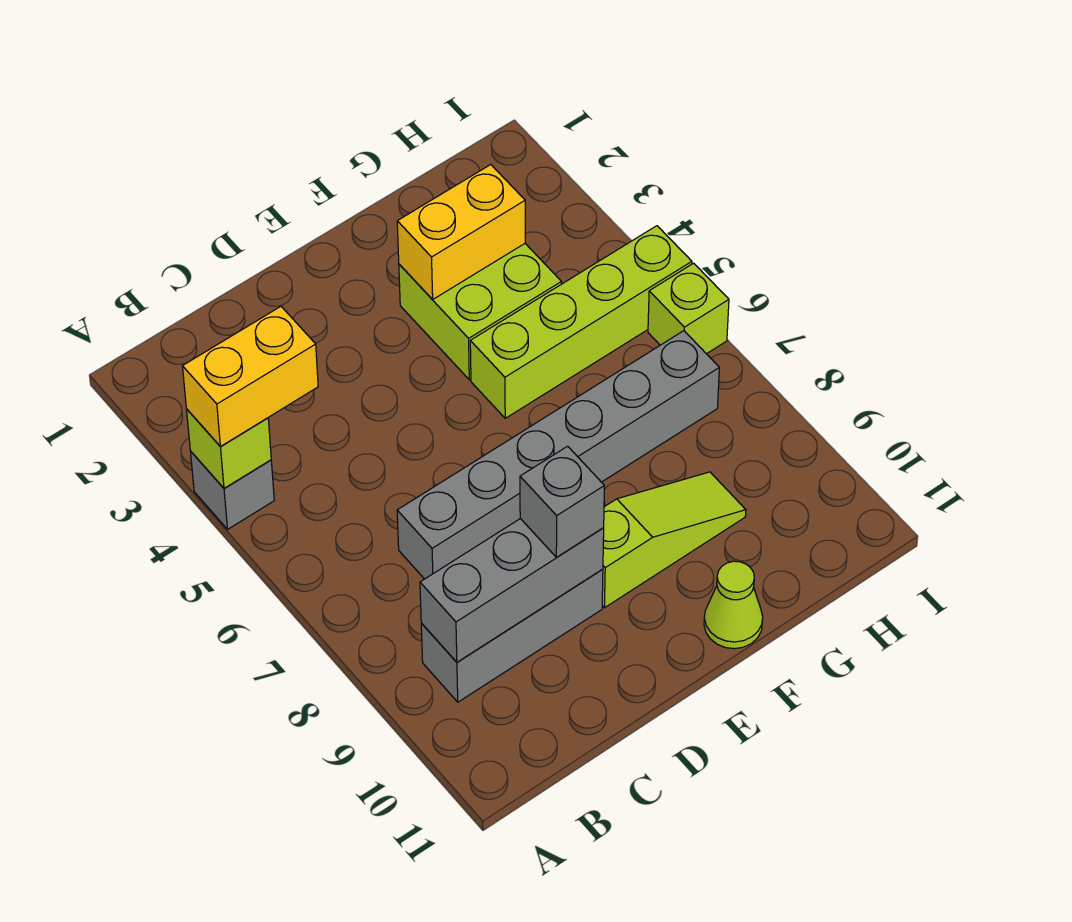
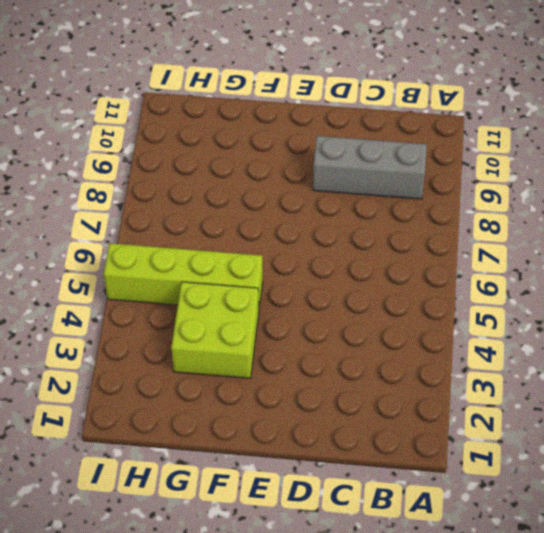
none -> grey 1x1 brick [190,451,274,529]
none -> grey 1x6 brick [397,331,719,579]
none -> lime 1x3 slope [602,472,746,608]

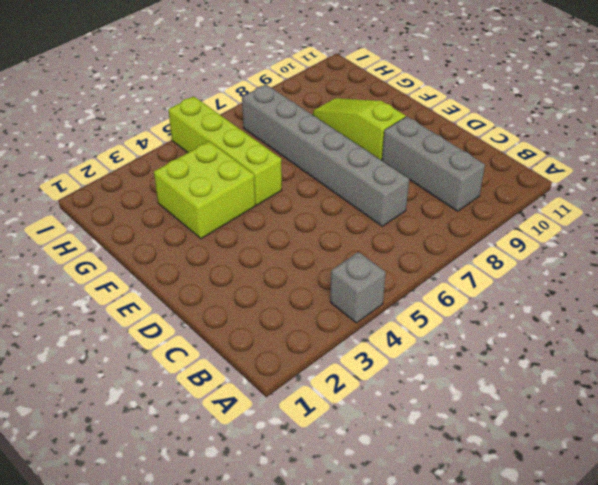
none -> lime 1x1 cone [704,561,763,649]
none -> lime 1x1 brick [648,263,729,354]
none -> lime 1x1 brick [187,410,271,488]

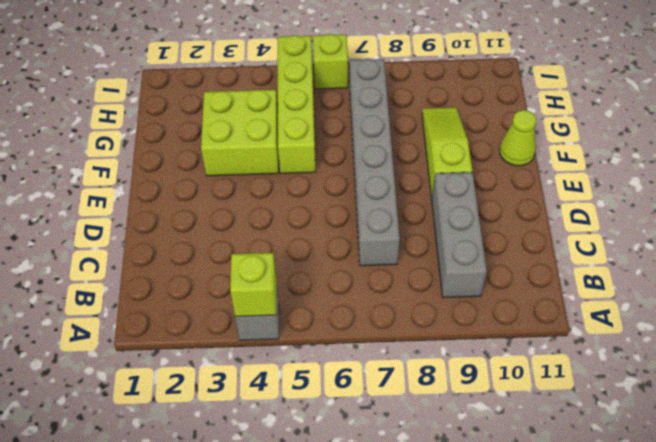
none -> grey 1x3 brick [420,519,604,662]
none -> yellow 1x2 brick [397,165,525,300]
none -> yellow 1x2 brick [182,307,318,446]

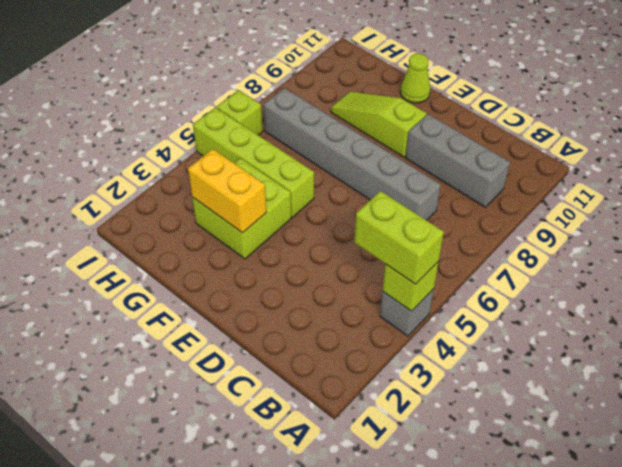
lime 1x2 brick [354,191,444,284] -> yellow 1x2 brick [182,307,318,446]
none -> grey 1x3 brick [420,519,604,662]
none -> grey 1x1 brick [520,446,604,557]

